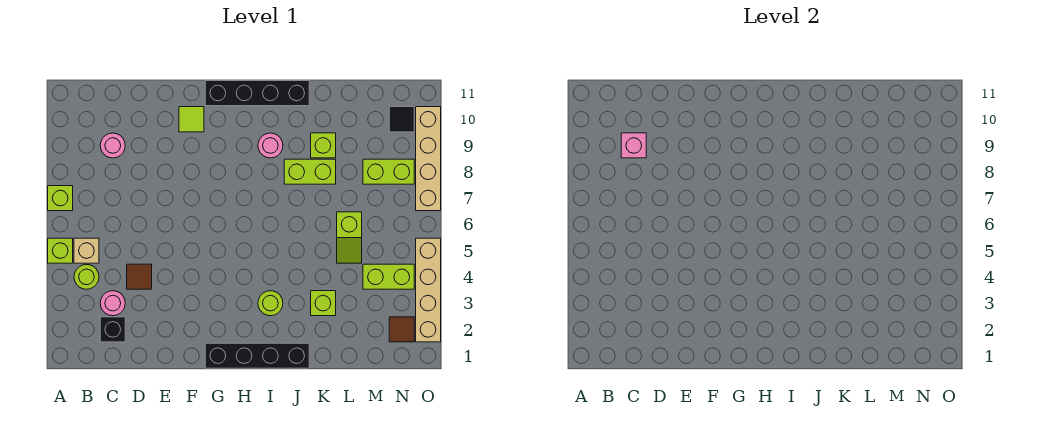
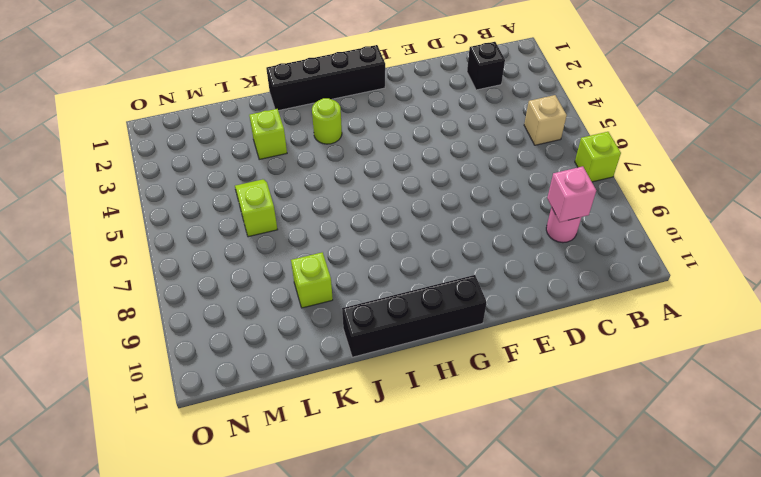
none -> lime 1x1 brick [48,238,73,263]
none -> lime 1x1 round brick [74,265,99,289]
none -> pink 1x1 round brick [100,291,125,316]

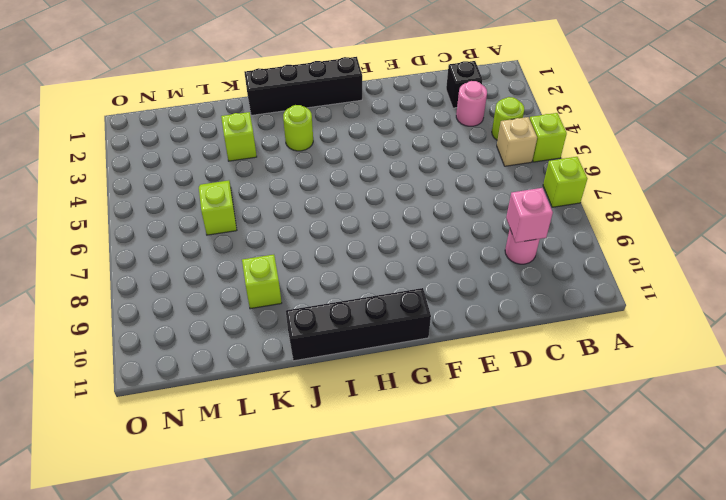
none -> brown 1x1 tile [127,264,152,289]
none -> lime 1x1 tile [179,107,204,132]
none -> pink 1x1 round brick [258,133,283,158]

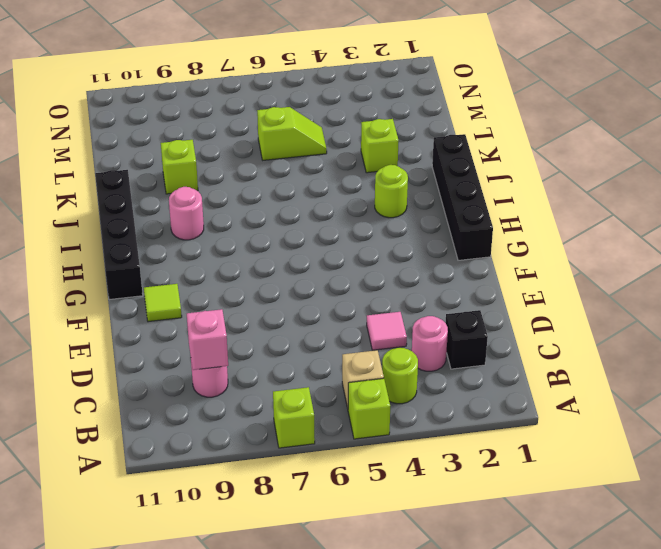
pink 1x1 tile [367,312,407,350] -> brown 1x1 tile [127,264,152,289]
none -> lime 1x2 brick [284,159,336,184]
none -> lime 1x2 brick [363,264,414,289]
none -> lime 1x2 brick [363,159,414,184]

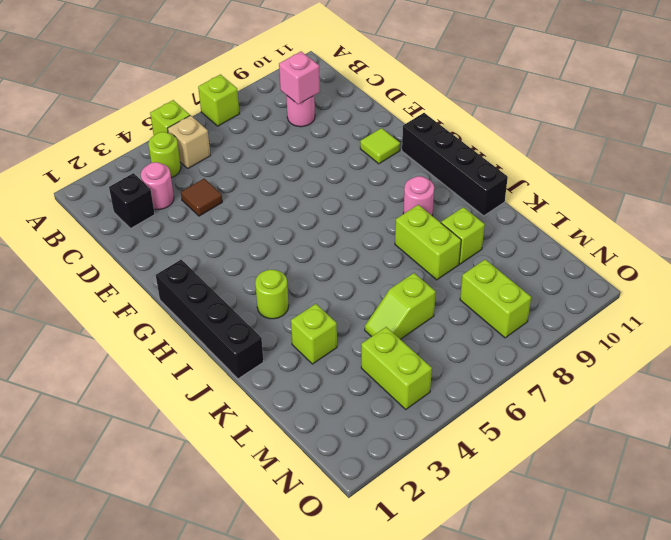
none -> brown 1x1 tile [389,317,414,342]
none -> black 1x1 tile [389,107,414,132]
none -> tan 1x4 brick [416,238,441,342]

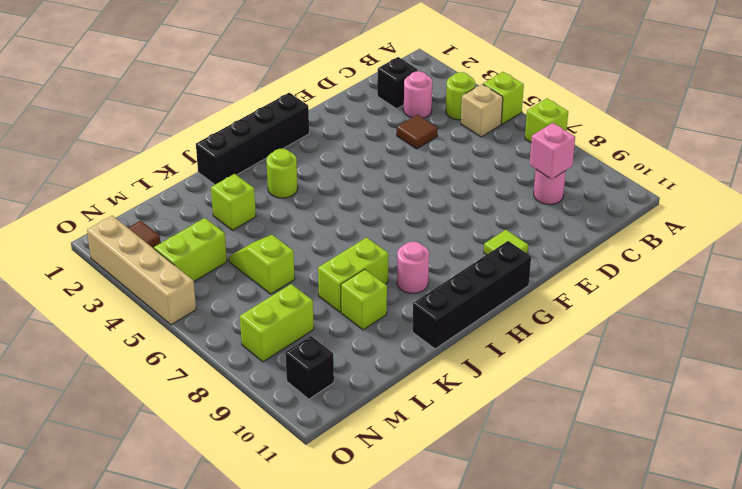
black 1x1 brick [285,336,334,399] -> black 1x1 tile [389,107,414,132]
none -> tan 1x4 brick [416,107,441,211]

